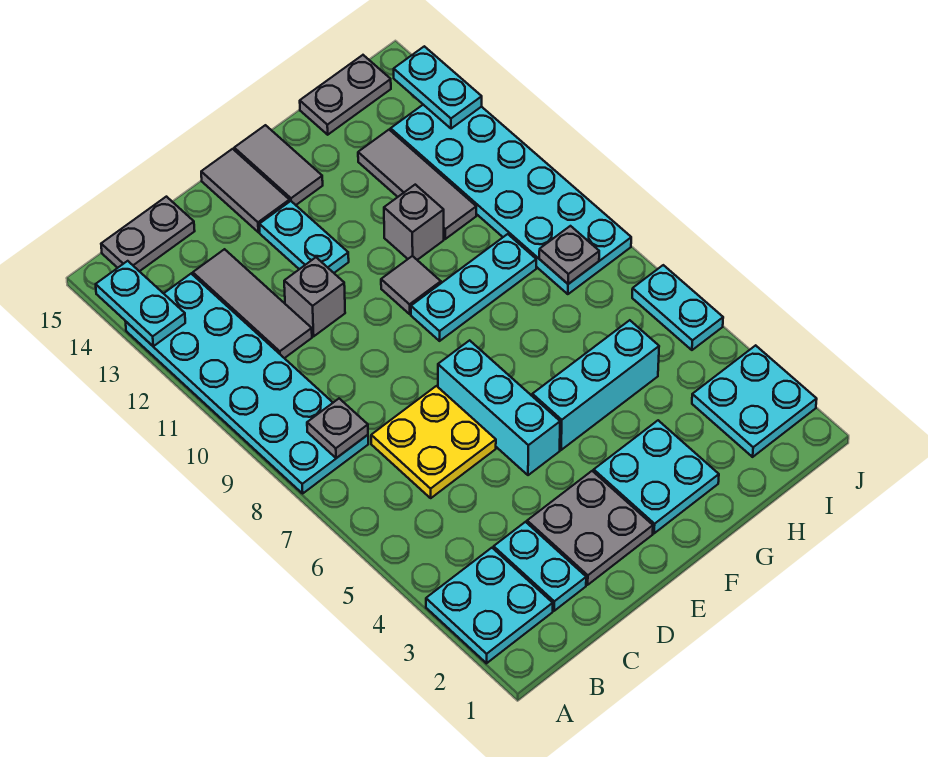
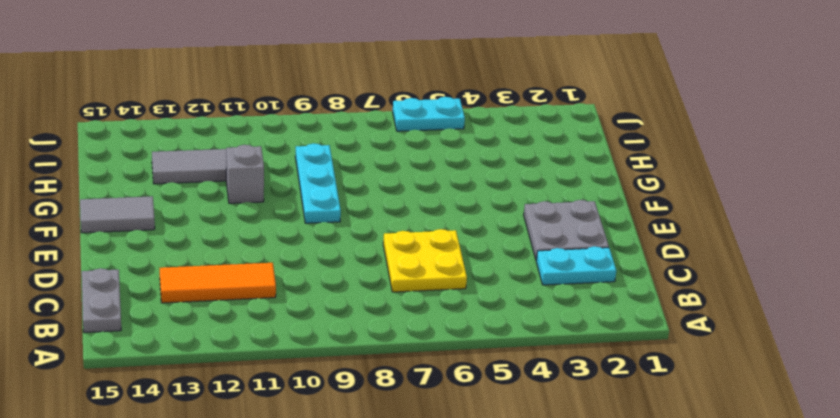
orange 1x3 tile [160,263,276,303] -> grey 1x3 tile [193,249,312,358]
none -> cyan 2x2 plate [426,548,553,663]
none -> cyan 2x6 plate [126,274,368,493]
none -> grey 1x1 brick [284,257,345,336]

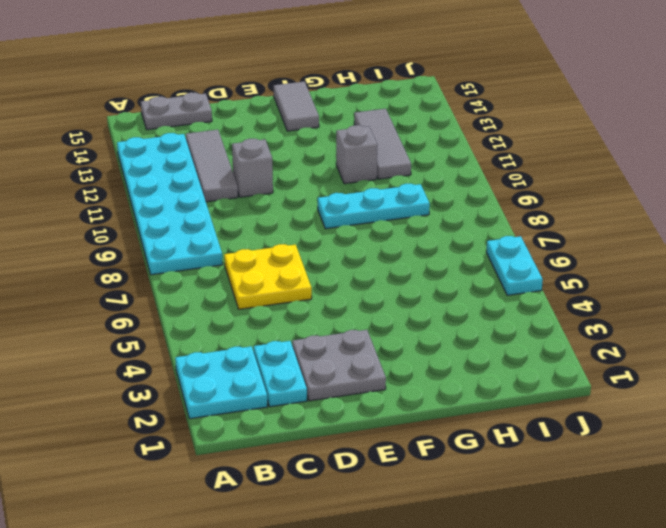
none -> cyan 1x3 brick [438,340,560,475]
none -> cyan 1x2 plate [259,201,349,273]
none -> grey 1x2 tile [201,149,290,232]

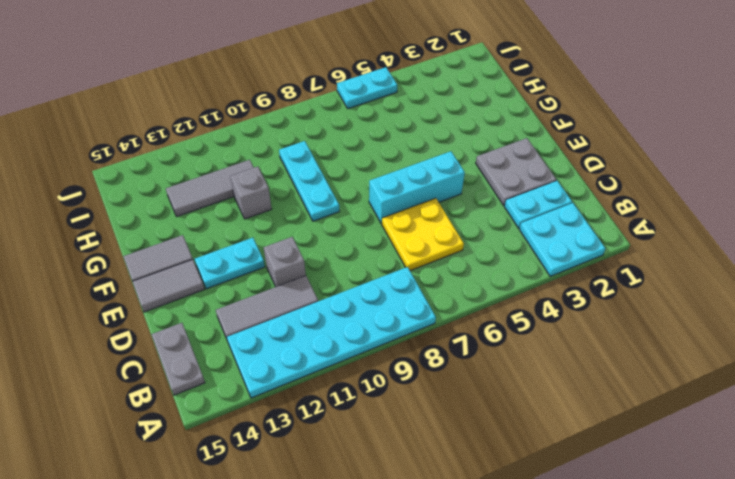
none -> cyan 2x2 plate [594,420,719,533]
none -> cyan 1x3 brick [532,320,659,450]
none -> grey 1x1 tile [381,256,441,314]

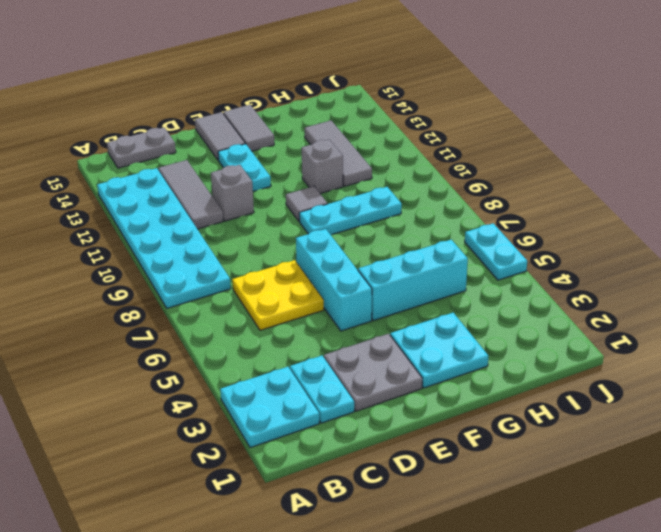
none -> grey 1x2 plate [300,55,391,135]
none -> cyan 2x2 plate [692,345,817,457]
none -> cyan 2x6 plate [391,105,631,294]

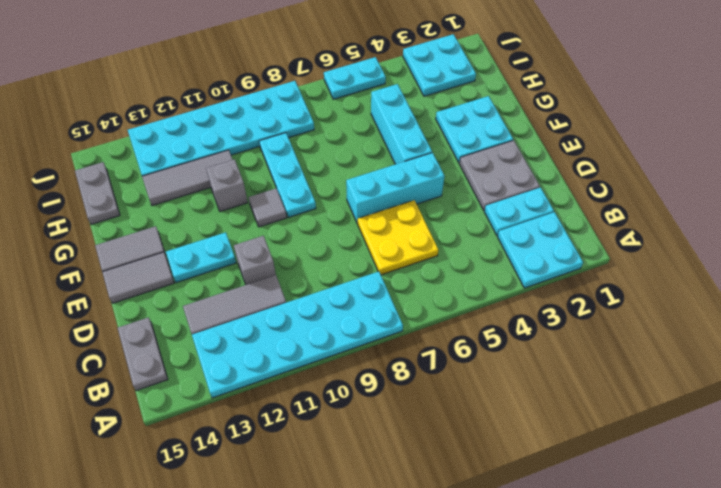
none -> cyan 1x2 plate [96,261,185,346]
none -> grey 1x1 plate [307,399,368,458]
none -> grey 1x1 plate [539,226,599,284]

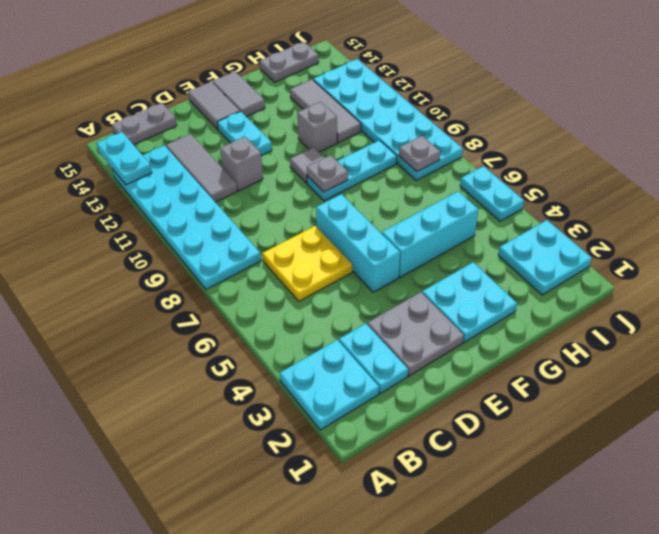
grey 1x1 plate [307,155,348,192] -> grey 1x1 plate moved to [307,399,368,458]
none -> cyan 1x2 plate [394,46,482,129]

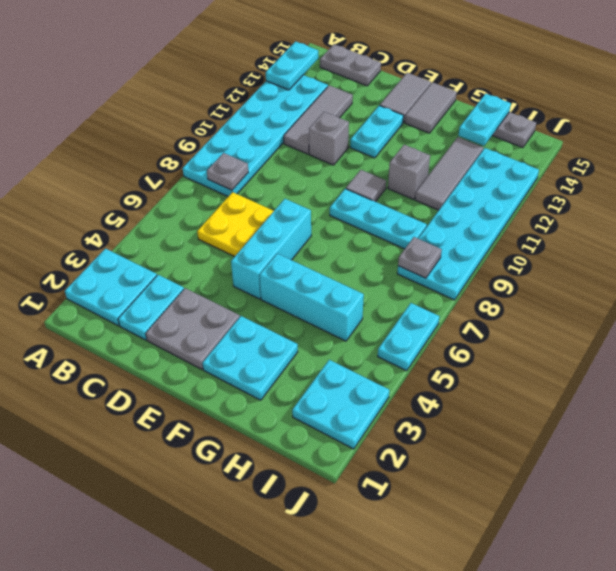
cyan 1x2 plate [458,94,511,146] -> cyan 1x2 plate moved to [394,46,482,129]

